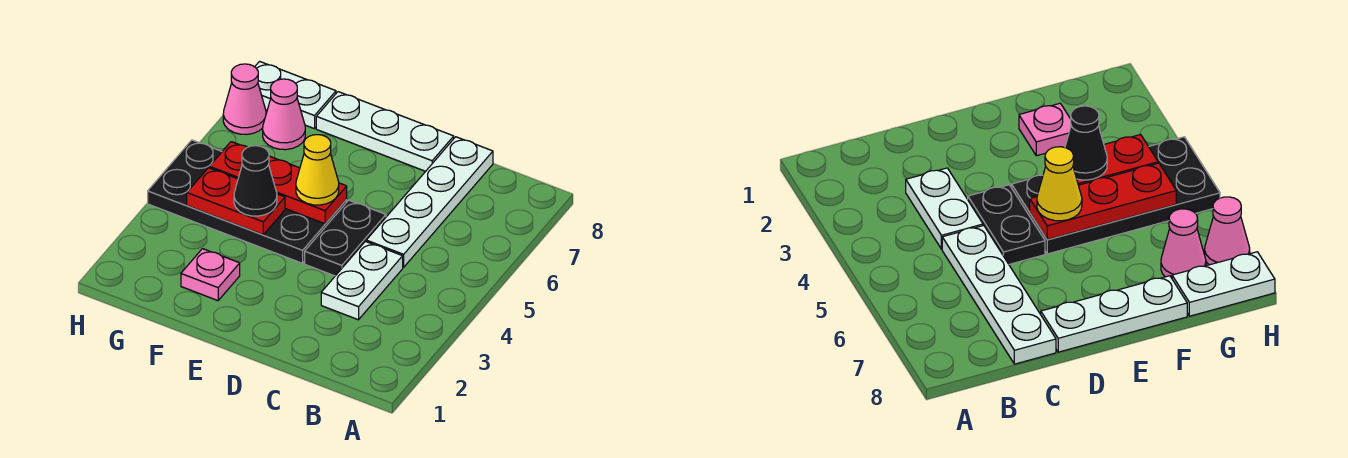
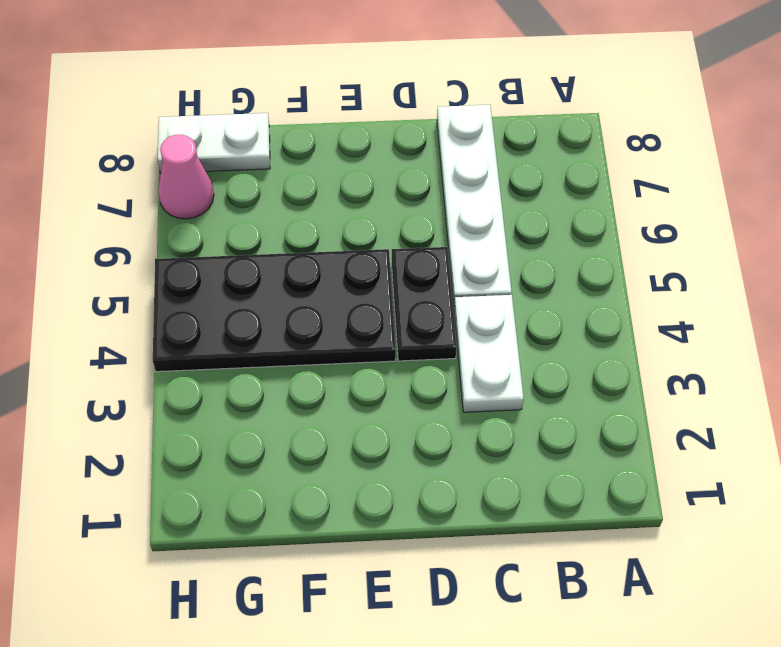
none -> white 1x3 plate [316,92,454,171]
none -> pink 1x1 plate [181,249,240,301]
none -> pink 1x1 cone [263,79,305,150]

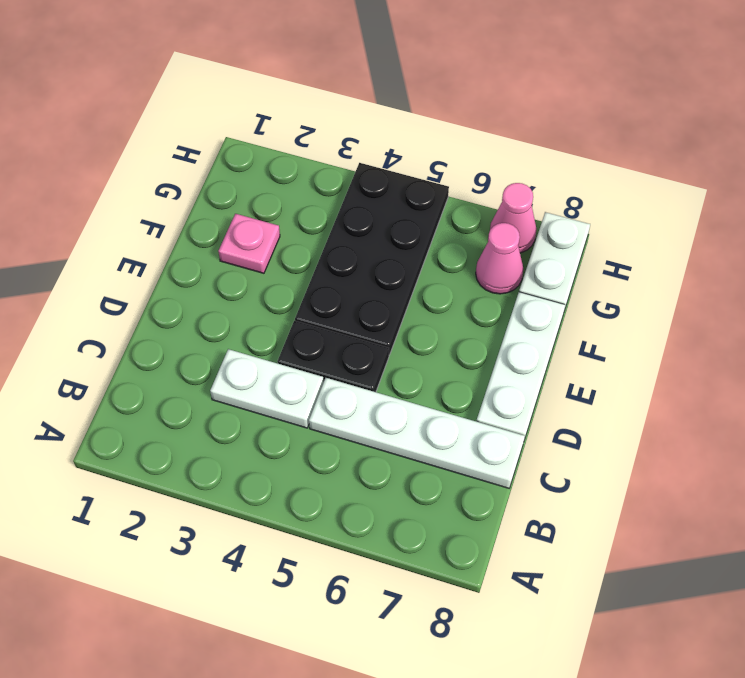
none -> red 1x3 plate [209,142,347,224]
none -> red 1x2 plate [187,168,285,235]
none -> yellow 1x1 cone [296,135,339,205]

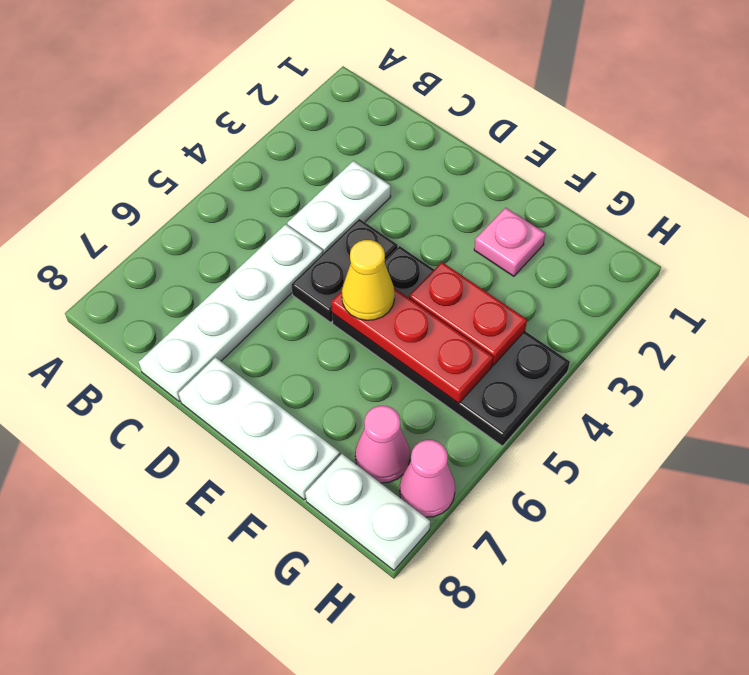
none -> black 1x1 cone [234,146,277,216]

